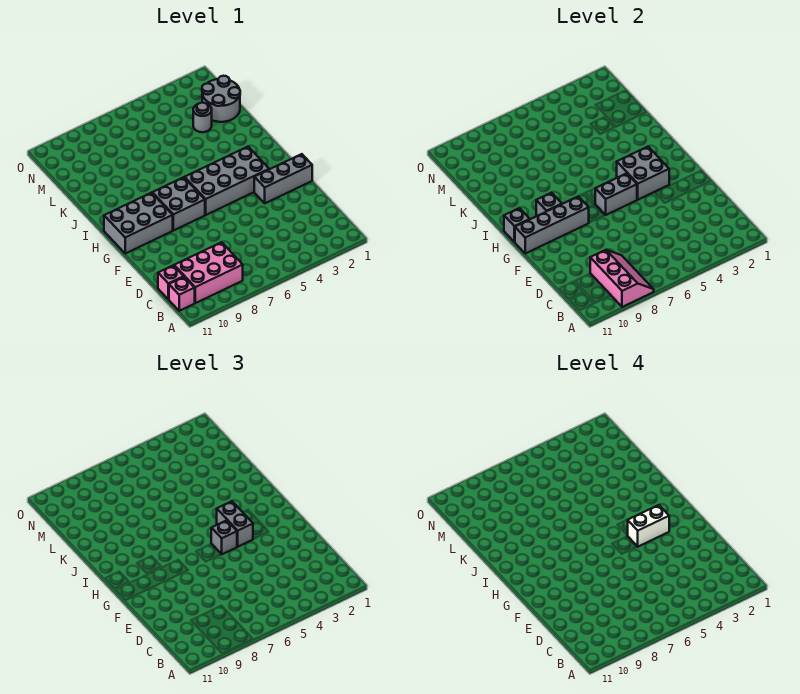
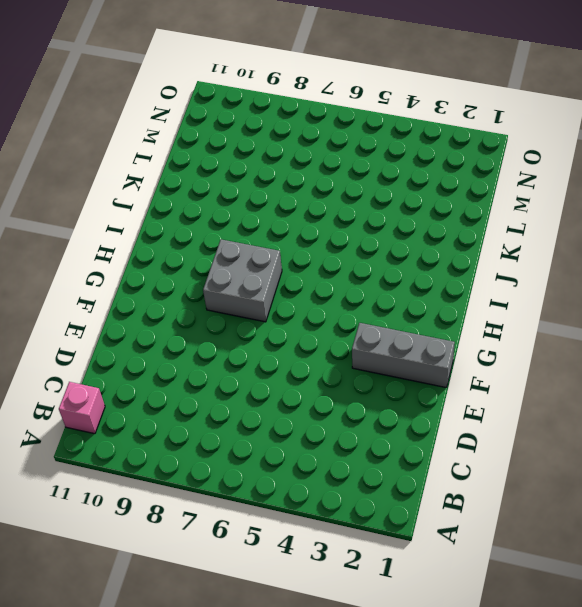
none -> pink 2x3 brick [174,242,243,303]
none -> pink 1x1 brick [158,265,184,299]
none -> grey 2x4 brick [185,146,269,215]

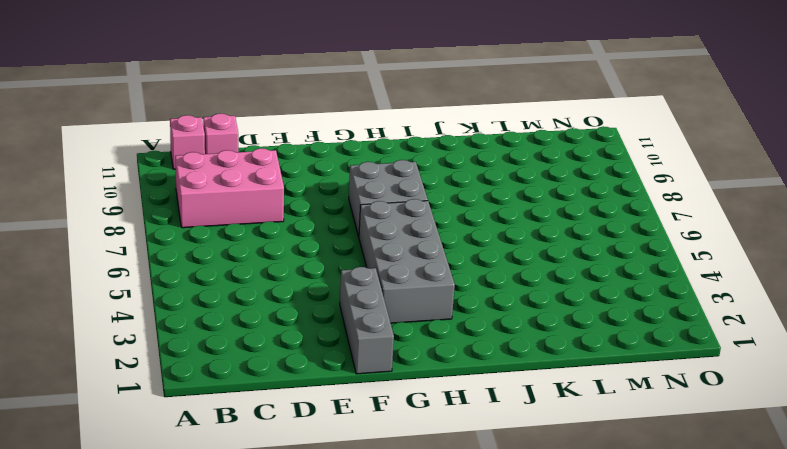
pink 2x3 brick [175,148,284,228] -> pink 2x3 brick turned to [174,242,243,303]
none -> grey 2x3 brick [104,193,173,253]
none -> grey 2x2 round brick [202,76,240,122]
none -> grey 1x1 round brick [193,103,212,132]

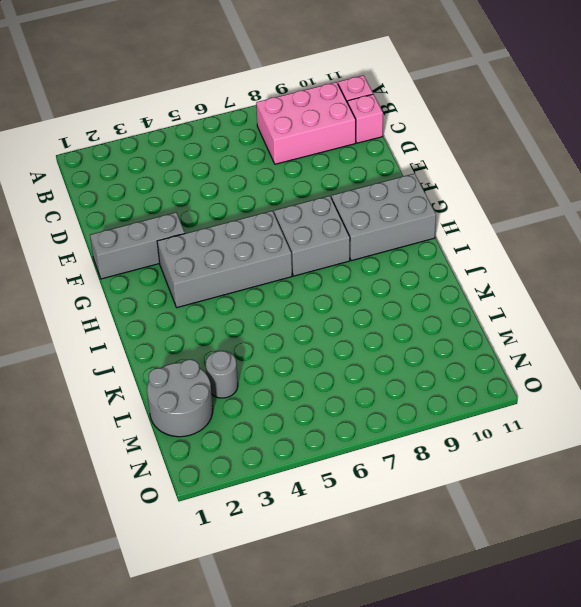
none -> pink 2x3 slope [590,250,654,307]
none -> grey 2x2 brick [617,146,669,200]
none -> grey 1x2 brick [595,173,637,215]

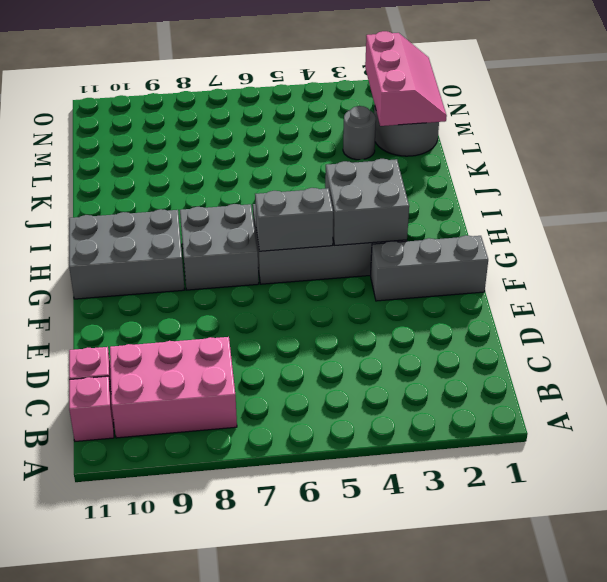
pink 2x3 slope [365,31,447,126] -> pink 2x3 slope moved to [590,250,654,307]
none -> grey 1x4 brick [515,196,589,253]
none -> grey 1x1 brick [536,193,562,216]
none -> grey 1x1 brick [504,208,530,242]

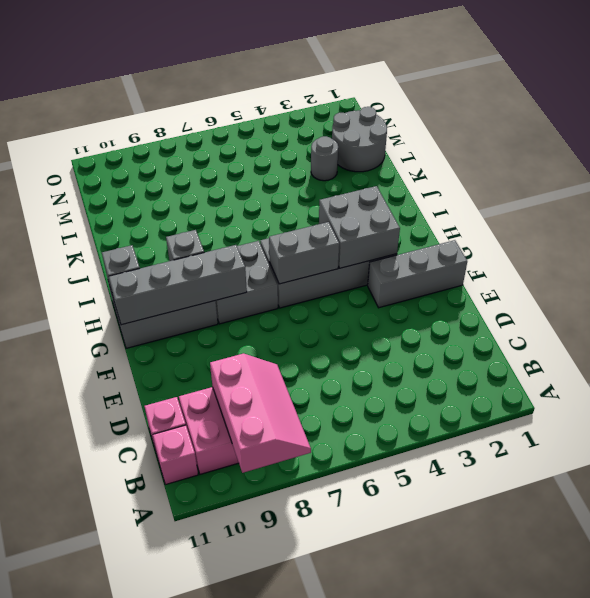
none -> grey 1x2 brick [217,501,253,547]
none -> grey 1x1 brick [211,520,237,554]
none -> white 1x2 brick [627,505,669,547]

